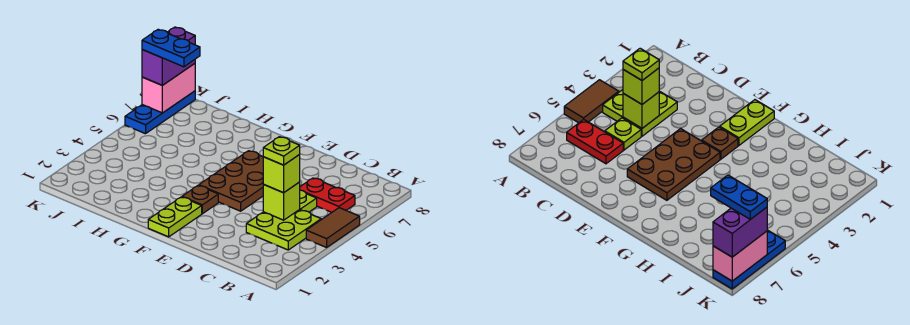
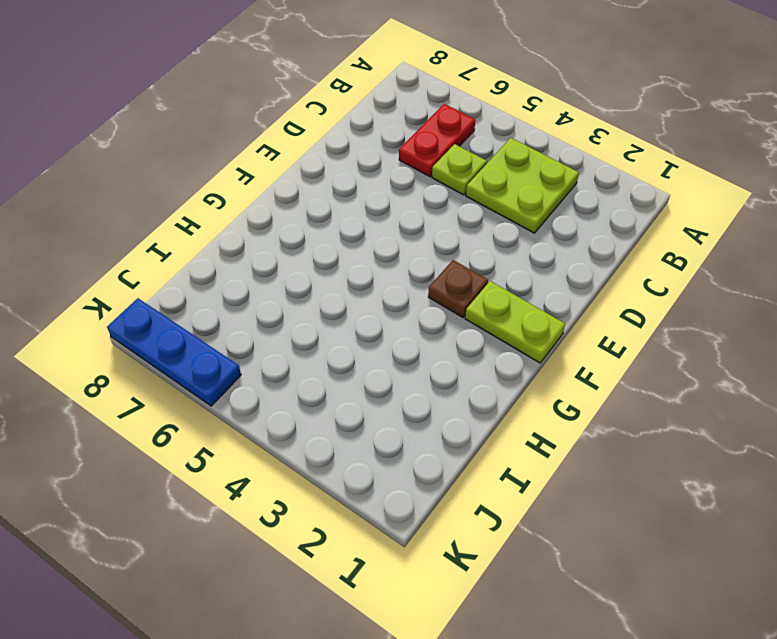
none -> brown 1x2 tile [306,208,360,247]
none -> brown 2x3 plate [199,151,263,211]
none -> lime 1x1 brick [263,182,300,220]

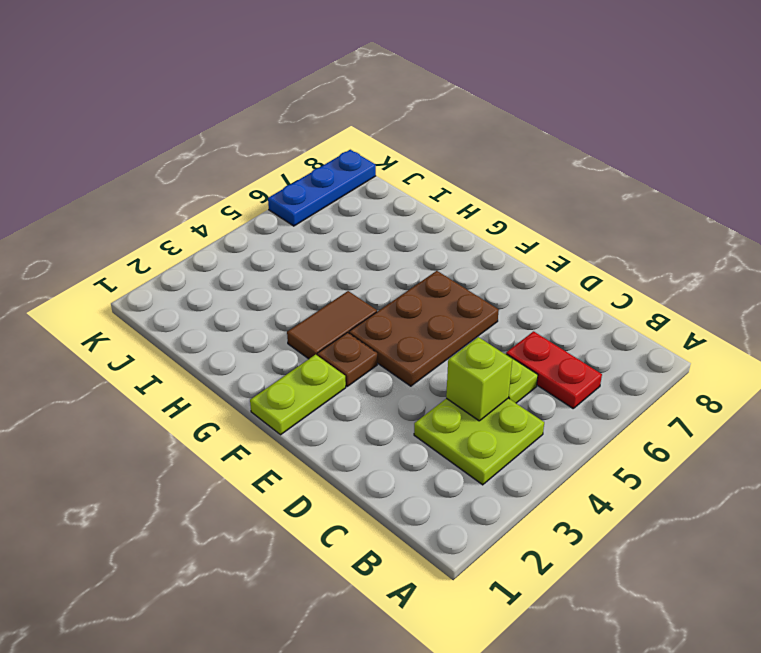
brown 1x2 tile [287,291,377,359] -> brown 1x2 tile moved to [306,208,360,247]
none -> pink 1x2 brick [142,64,195,113]
none -> lime 1x1 brick [263,155,300,193]
none -> purple 1x2 brick [142,27,195,85]

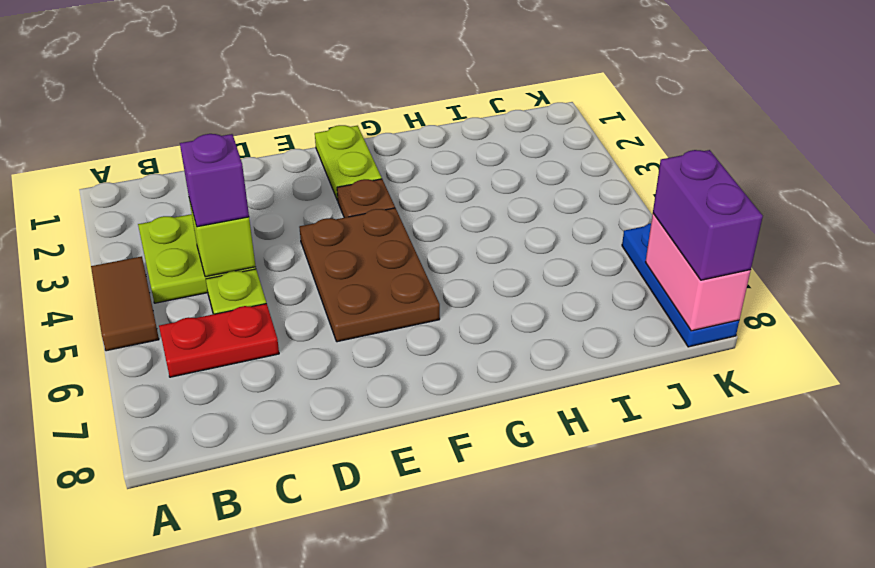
purple 1x1 brick [180,134,249,227] -> lime 1x1 brick [263,155,300,193]
none -> lime 1x1 plate [263,137,300,165]
none -> blue 1x2 plate [142,29,200,67]

